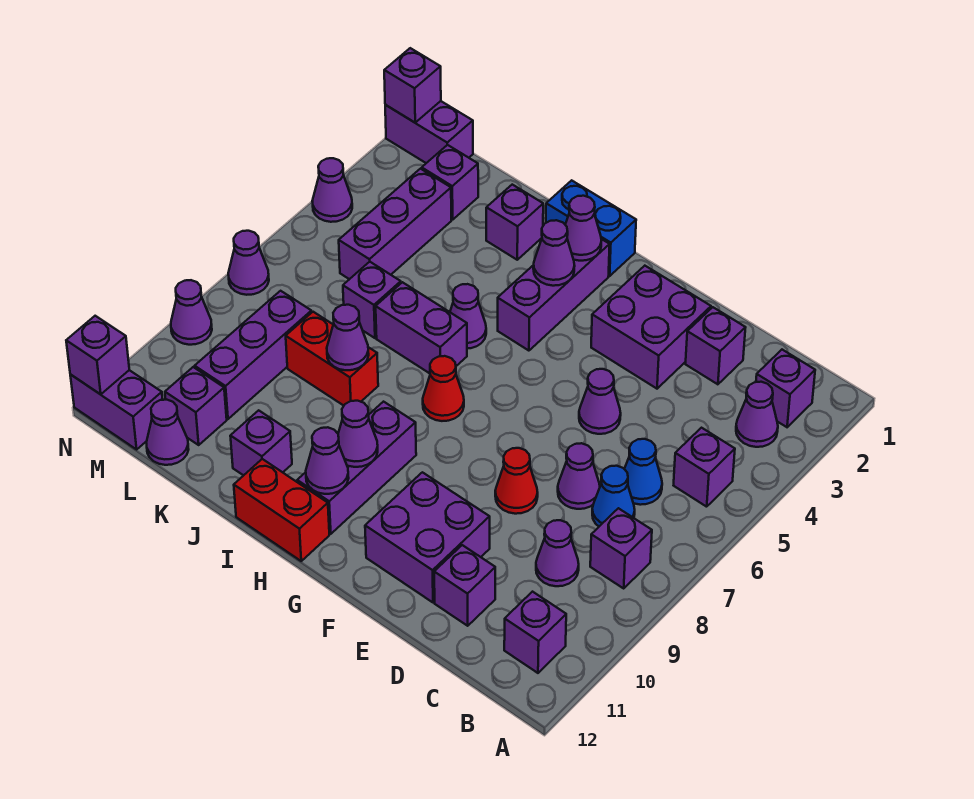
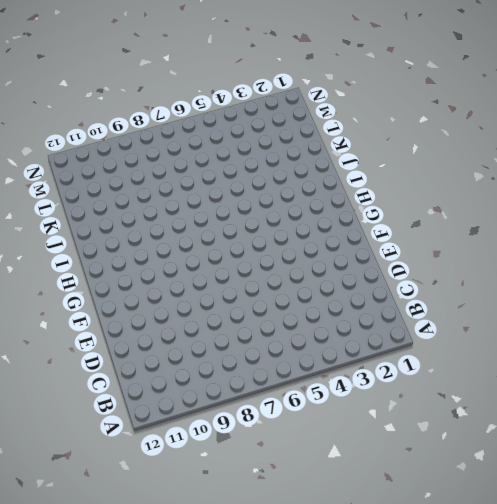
none -> purple 1x1 brick [756,350,815,427]
none -> purple 1x1 cone [736,382,778,447]
none -> purple 1x1 brick [674,428,735,507]
none -> purple 1x1 brick [590,508,652,588]

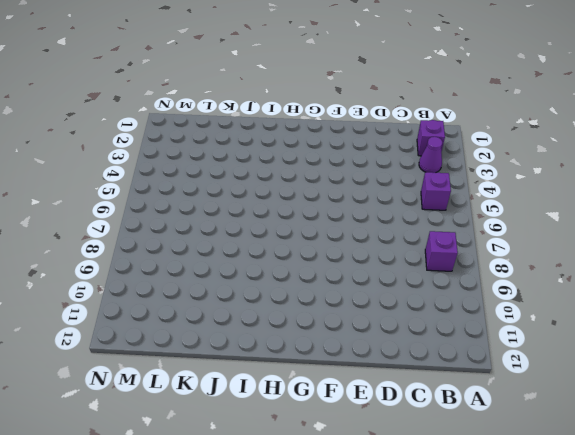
none -> purple 1x1 brick [504,592,566,673]
none -> blue 1x1 cone [625,439,662,505]
none -> blue 1x1 cone [592,466,635,526]
none -> purple 1x1 cone [536,520,579,586]

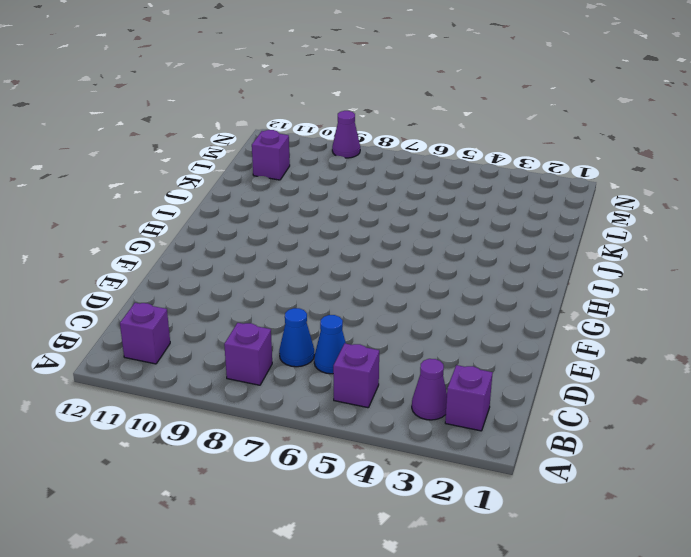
none -> purple 1x1 cone [536,520,579,586]
none -> purple 1x1 brick [686,307,746,384]
none -> purple 1x1 cone [558,443,600,509]
none -> purple 1x1 brick [434,545,495,626]

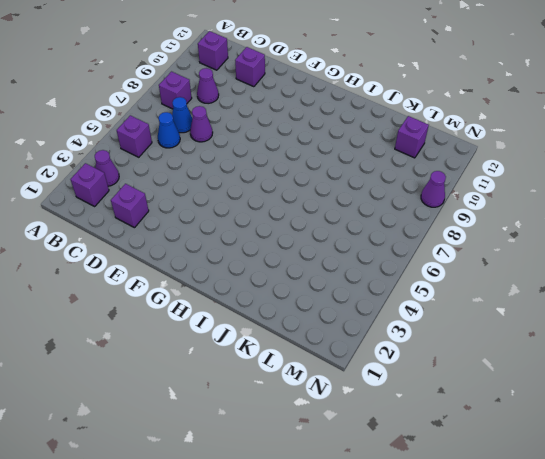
none -> purple 2x2 brick [591,266,711,389]
none -> purple 1x1 cone [579,369,621,434]
none -> red 1x1 cone [495,448,538,514]
none -> purple 2x2 brick [365,472,490,602]

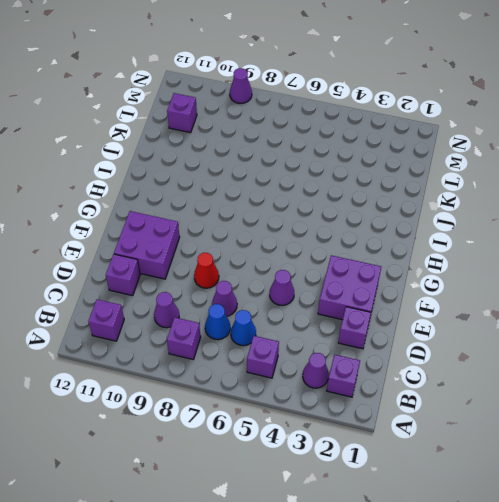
none -> blue 1x2 brick [546,180,636,276]
none -> purple 1x3 brick [498,239,610,351]
none -> red 1x1 cone [423,356,464,421]
none -> purple 1x3 brick [297,402,416,534]

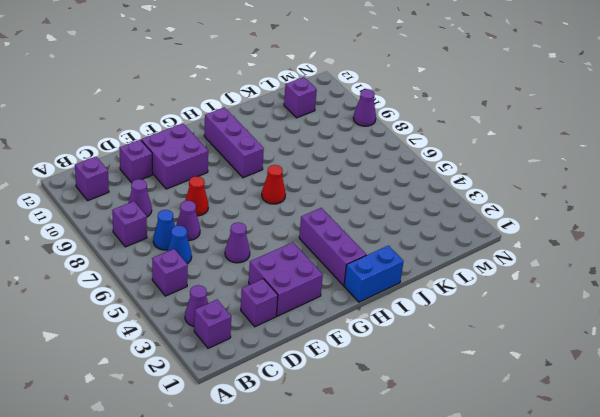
none -> red 1x2 brick [234,459,329,561]
none -> purple 1x1 cone [450,284,486,349]
none -> purple 1x2 brick [376,282,467,373]
none -> purple 1x1 brick [486,185,543,260]

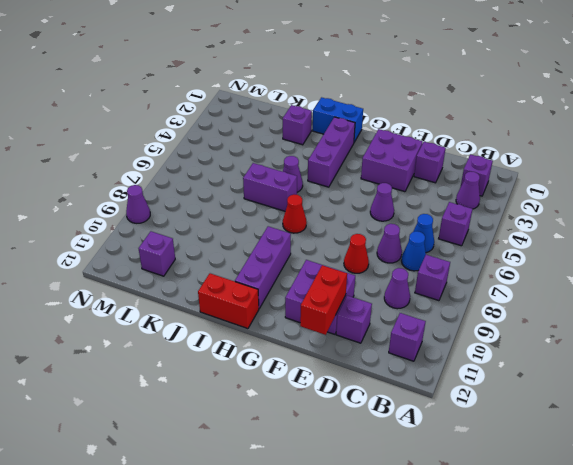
red 1x2 brick [300,265,347,335] -> red 1x2 brick turned to [286,312,378,406]
none -> purple 1x1 brick [230,410,292,475]
none -> purple 1x1 brick [343,262,401,338]
none -> purple 1x1 brick [422,145,478,220]
none -> purple 1x3 brick [339,169,451,279]

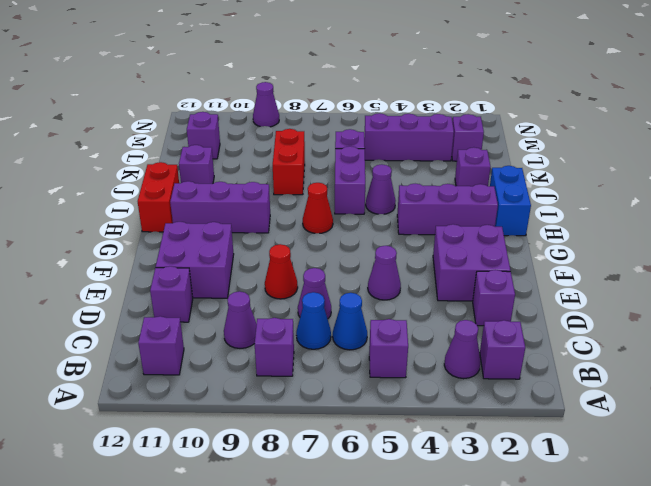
none -> purple 1x3 brick [195,291,312,419]
none -> purple 1x1 cone [146,400,189,465]
none -> purple 1x2 brick [385,101,473,163]
none -> purple 1x2 brick [70,370,163,449]

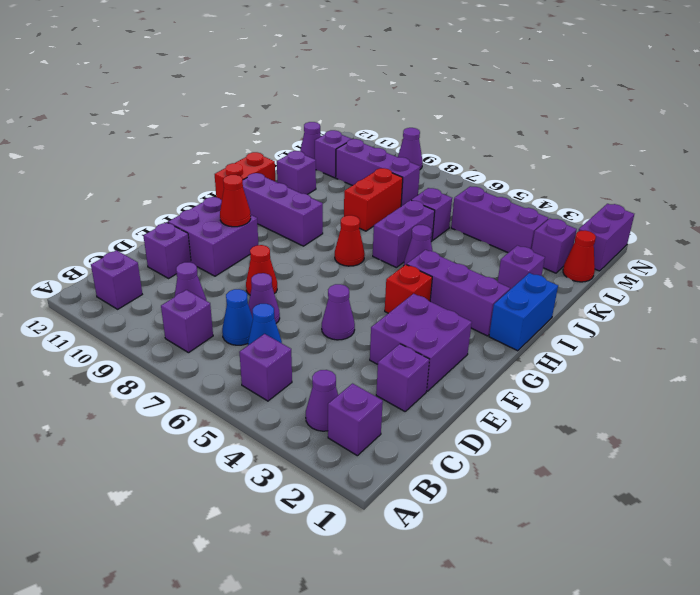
red 1x1 cone [220,175,251,227] -> none
red 1x1 brick [385,265,432,313] -> none
red 1x1 cone [563,230,596,282] -> none
none -> purple 1x2 brick [70,370,163,449]
none -> purple 1x1 cone [312,158,352,222]
none -> purple 1x1 cone [228,231,269,295]
none -> purple 1x1 cone [565,196,601,261]

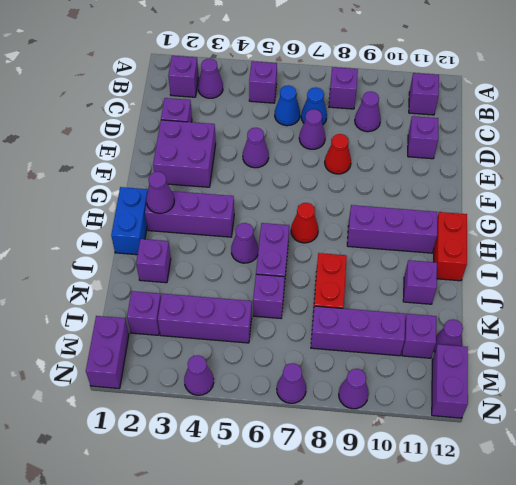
none -> purple 2x2 brick [365,472,490,602]
none -> purple 1x1 cone [533,220,575,286]
none -> purple 1x1 cone [338,401,378,467]
none -> purple 1x1 cone [306,427,349,494]

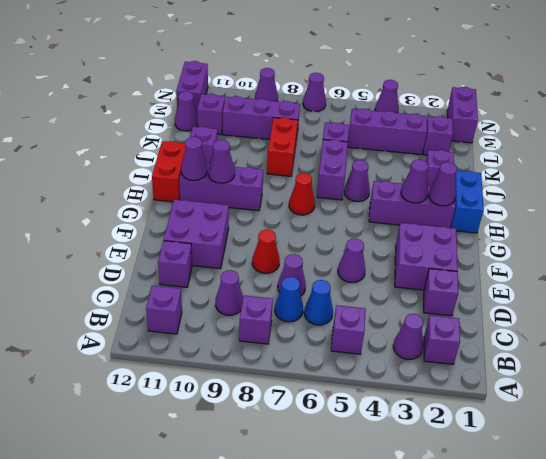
none -> purple 1x1 cone [327,305,369,370]
none -> purple 1x1 brick [384,48,441,122]
none -> purple 1x1 brick [66,316,129,394]

